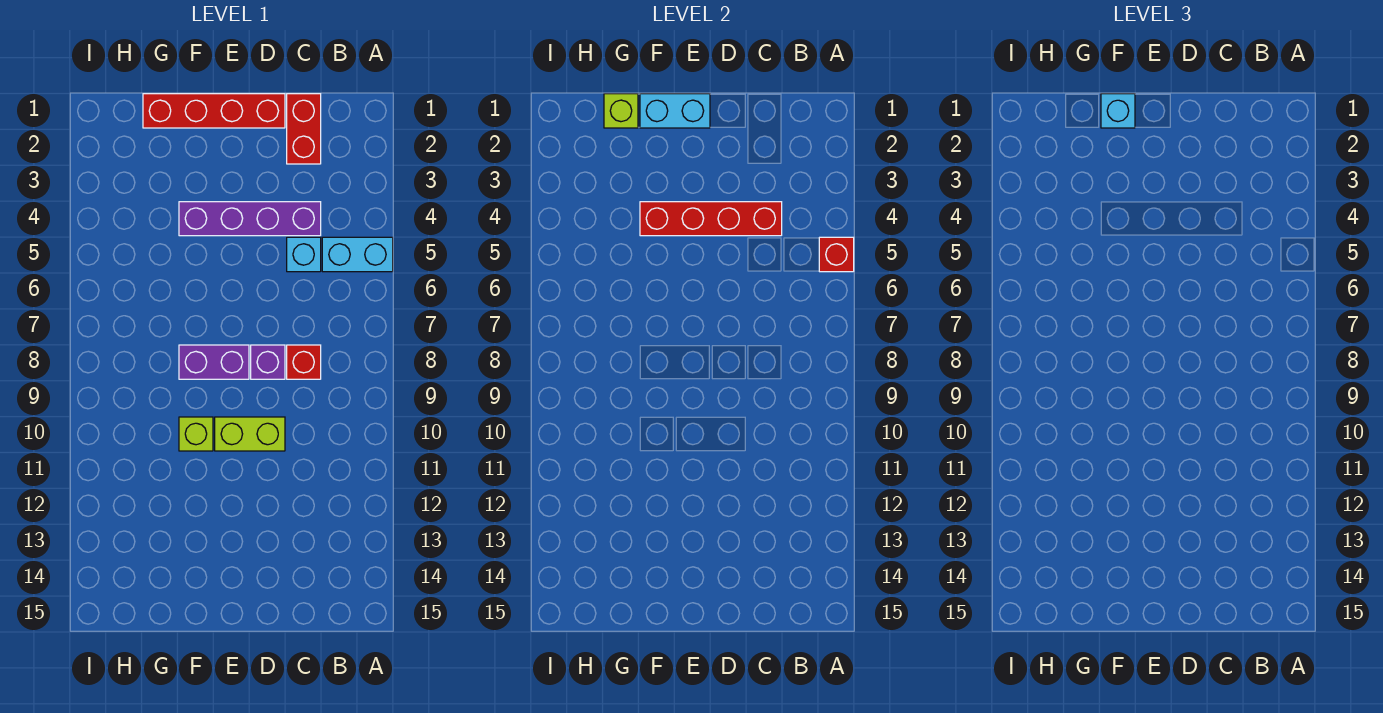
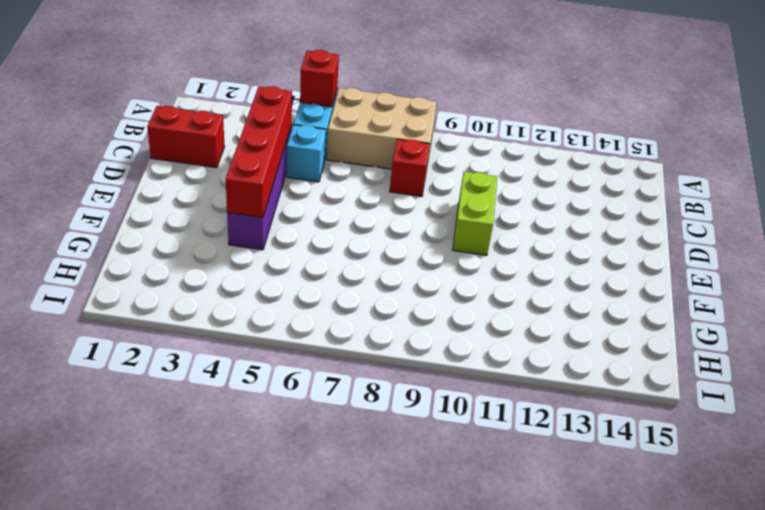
tan 2x3 brick [327,88,437,169] -> none
none -> red 1x4 brick [143,94,285,128]
none -> purple 1x1 brick [251,345,285,379]
none -> purple 1x2 brick [179,345,249,379]

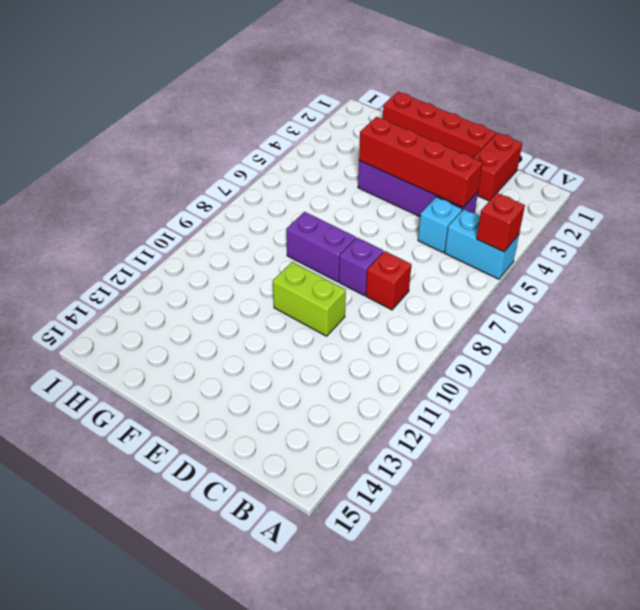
none -> lime 1x1 brick [179,417,213,451]
none -> cyan 1x2 brick [640,94,710,128]
none -> lime 1x1 brick [604,94,638,128]

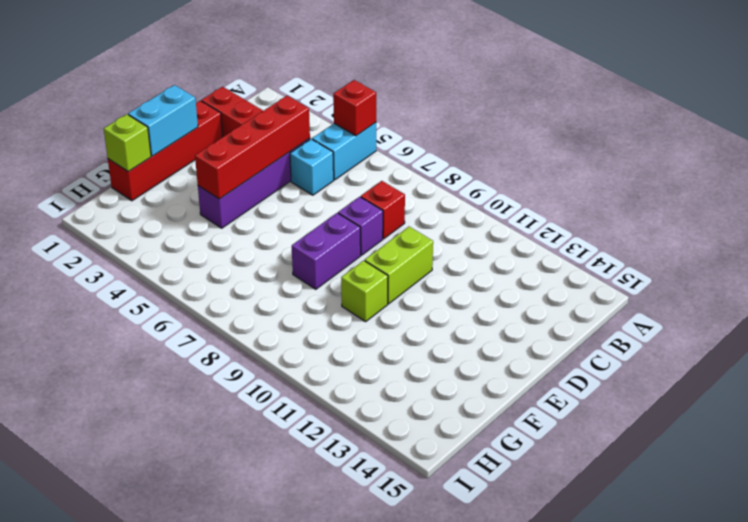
none -> cyan 1x1 brick [1101,94,1135,128]

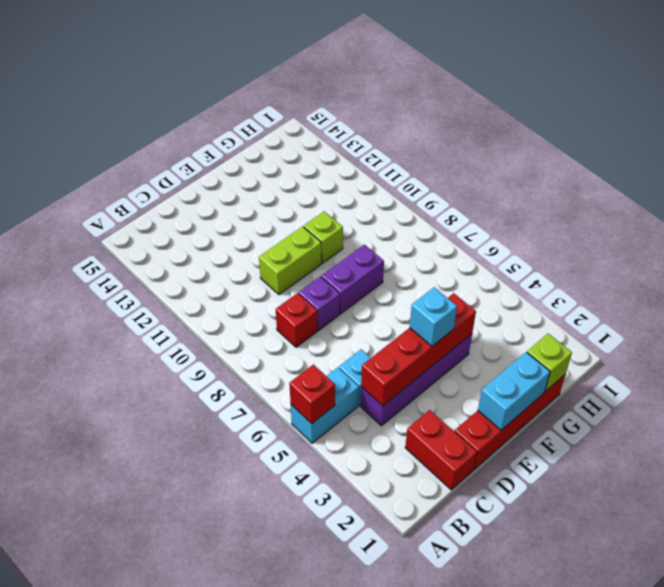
cyan 1x1 brick [410,287,457,346] -> cyan 1x1 brick moved to [1101,94,1135,128]

